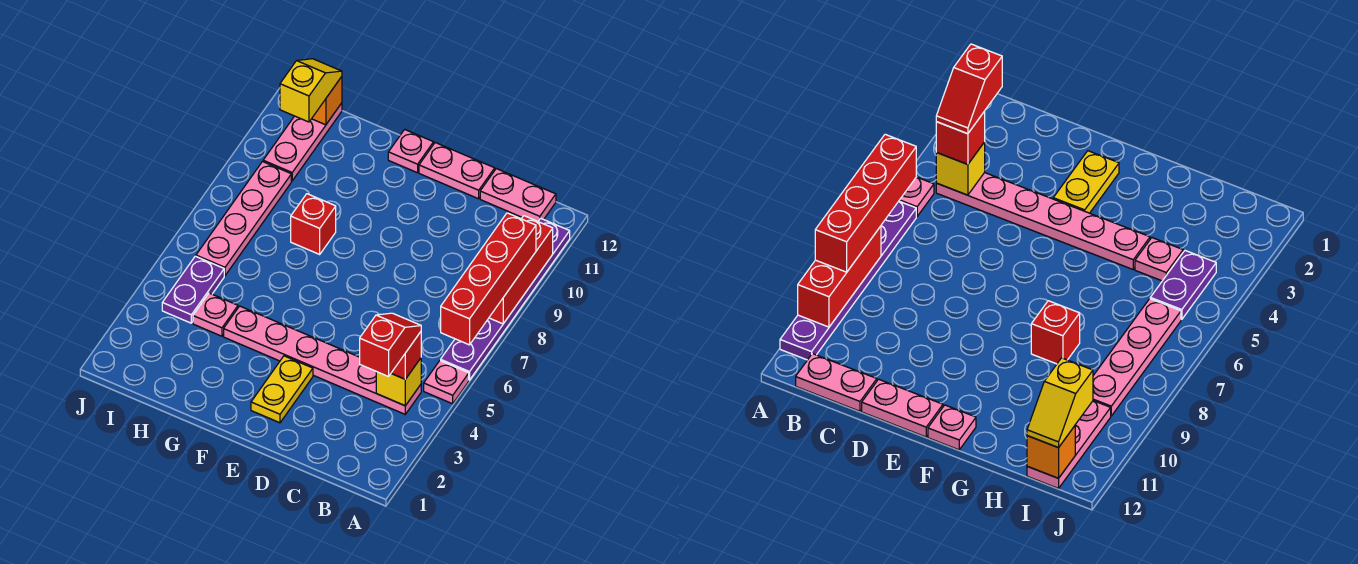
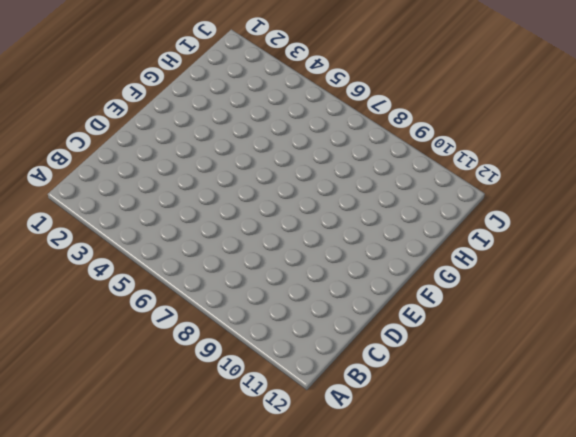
none -> pink 1x1 plate [424,361,469,404]
none -> purple 1x6 plate [441,218,570,380]
none -> pink 1x6 plate [224,306,421,414]

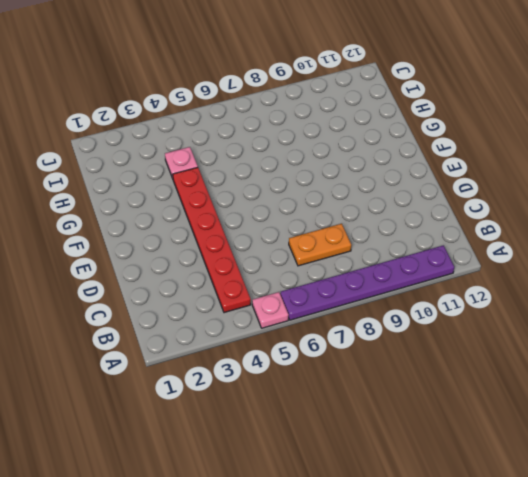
red 1x6 plate [173,167,251,313] -> pink 1x6 plate [224,306,421,414]
orange 1x2 plate [289,224,351,266] -> none
none -> pink 1x2 plate [480,169,556,221]
none -> pink 1x2 plate [419,143,495,199]
none -> yellow 1x2 plate [251,356,313,423]

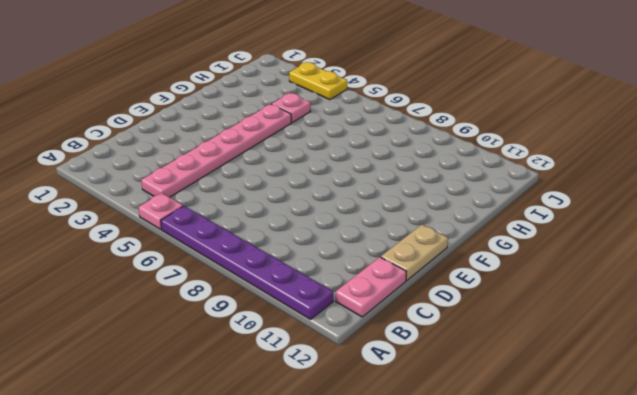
tan 1x2 plate [381,225,448,281] -> pink 1x2 plate [419,143,495,199]
yellow 1x2 plate [289,62,347,100] -> yellow 1x2 plate moved to [251,356,313,423]
none -> pink 1x1 plate [388,129,434,173]
none -> red 1x1 brick [291,194,336,254]
none -> purple 1x2 plate [162,256,224,323]

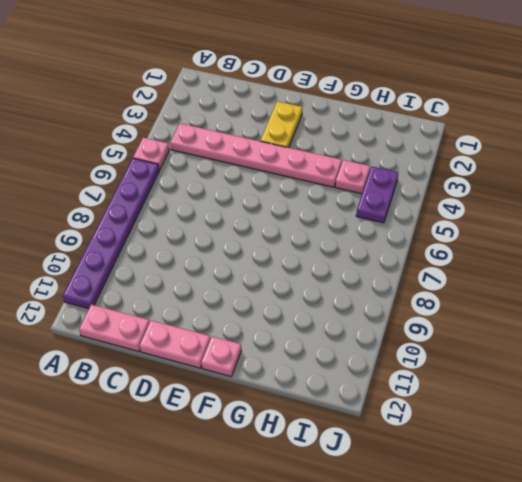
none -> red 1x1 brick [291,194,336,254]
none -> pink 1x4 plate [196,162,291,276]
none -> pink 1x3 plate [263,103,342,181]

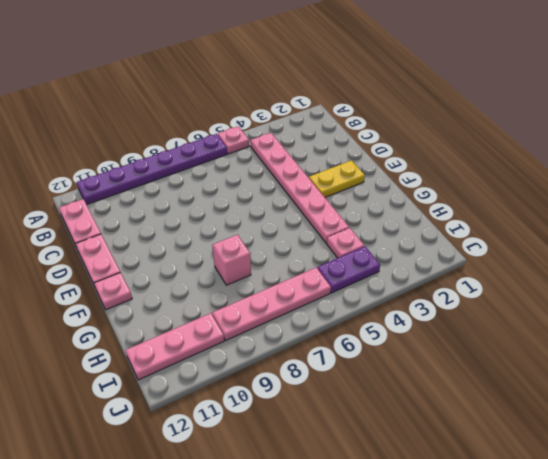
pink 1x1 brick [213,235,251,285] -> red 1x1 brick [291,194,336,254]
none -> red 1x3 brick [489,216,553,324]
none -> yellow 1x1 brick [376,358,421,406]
none -> orange 1x1 brick [312,77,342,125]

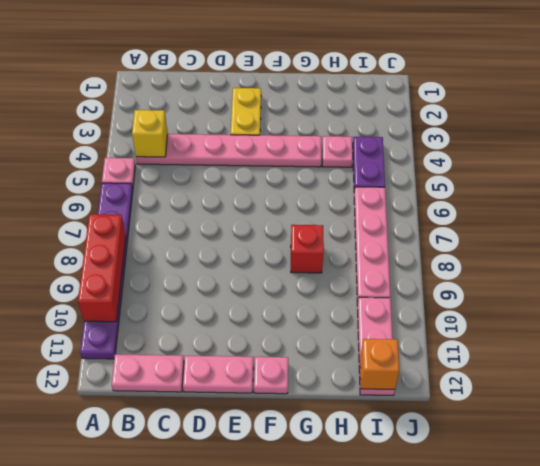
none -> red 1x4 brick [441,213,536,345]
none -> red 1x1 brick [391,332,421,379]
none -> yellow 1x2 slope [280,59,342,122]

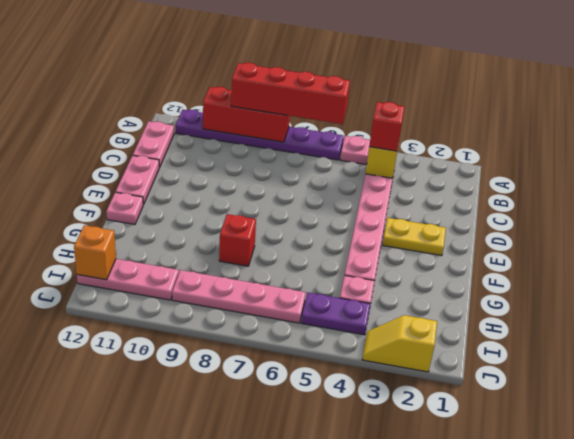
yellow 1x2 slope [362,315,437,372] -> yellow 1x2 slope moved to [280,59,342,122]
none -> red 1x2 slope [360,313,421,376]

